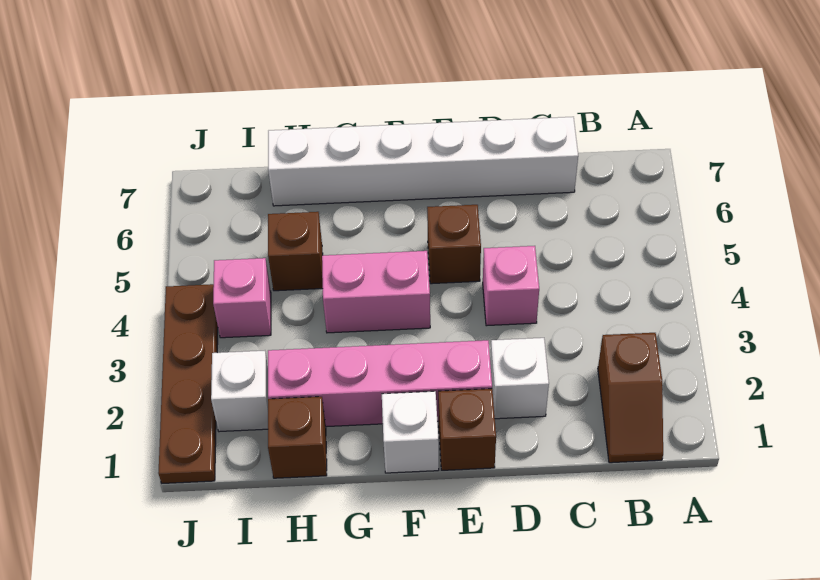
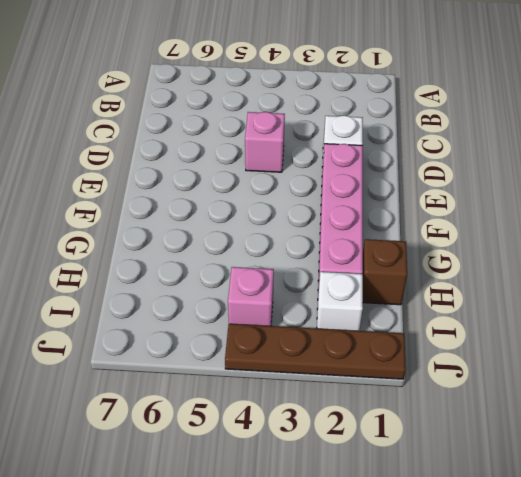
none -> brown 1x2 slope [598,333,663,463]
none -> white 1x6 brick [268,117,578,206]
none -> brown 1x1 brick [438,389,496,470]

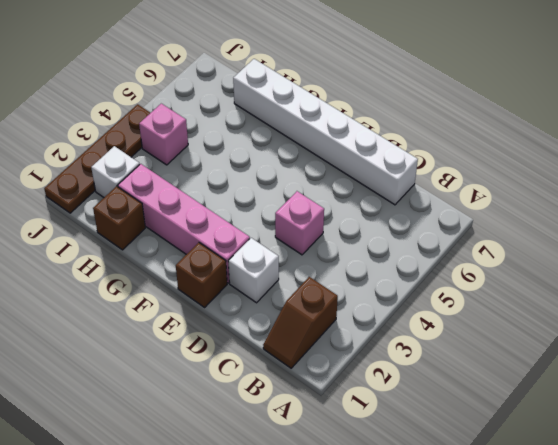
none -> brown 1x1 brick [427,205,481,284]
none -> white 1x1 brick [382,391,439,473]
none -> pink 1x2 brick [322,251,430,333]

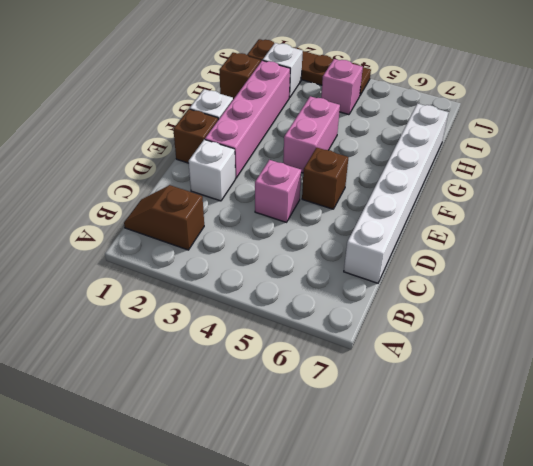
none -> brown 1x1 brick [268,212,323,291]

